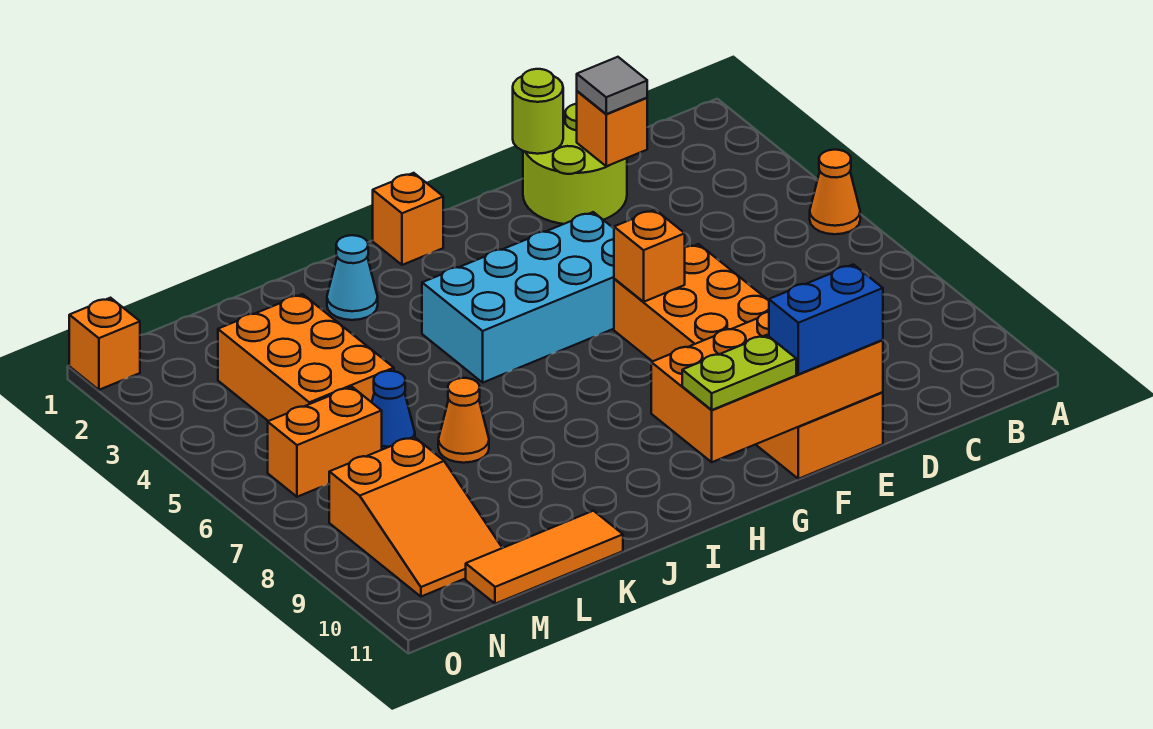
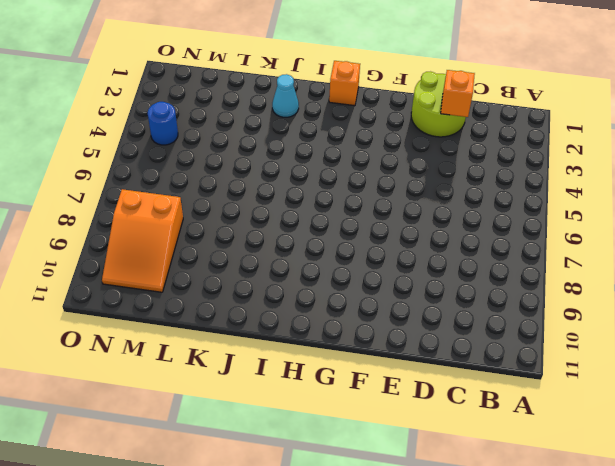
blue 1x1 round brick [148,102,178,145] -> none
none -> orange 1x1 cone [810,150,860,234]
none -> orange 2x6 brick [614,244,883,479]
none -> cyan 2x4 brick [422,212,614,382]

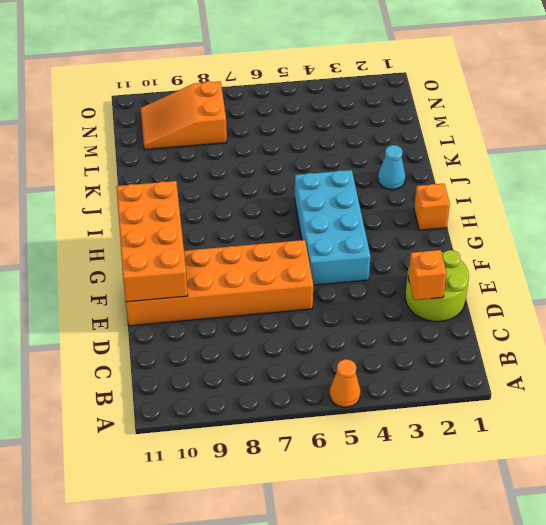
none -> orange 1x1 cone [438,378,489,463]
none -> orange 1x3 tile [466,511,623,604]
none -> orange 2x3 brick [218,294,394,421]

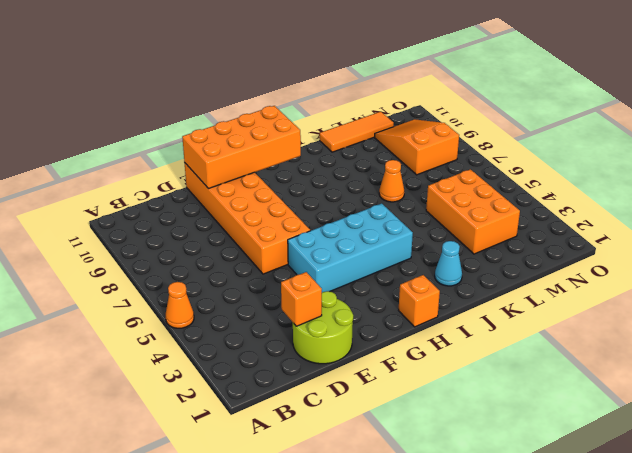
none -> blue 1x1 cone [372,371,415,450]
none -> orange 1x2 brick [268,387,382,497]
none -> orange 1x1 brick [69,298,140,390]

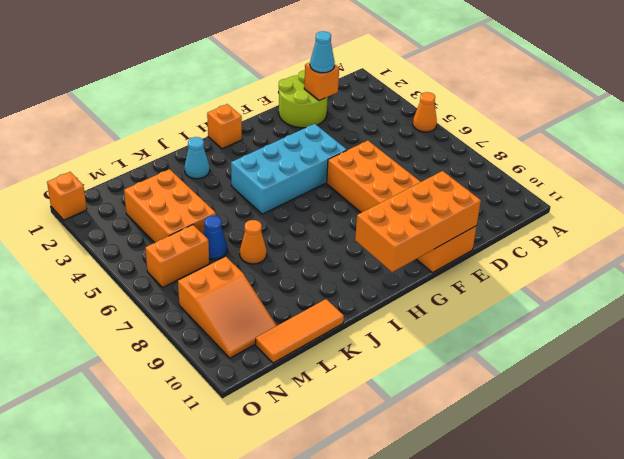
cyan 1x1 cone [310,31,335,73] -> grey 1x1 tile [577,57,647,114]
none -> lime 1x1 round brick [513,69,563,154]
none -> orange 1x1 brick [614,210,685,302]
none -> blue 1x2 brick [769,264,883,374]

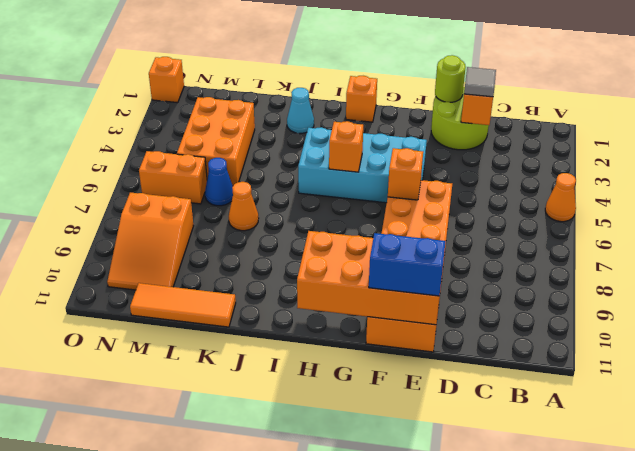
orange 1x1 brick [329,121,363,172] -> none
none -> lime 1x2 plate [682,335,796,410]

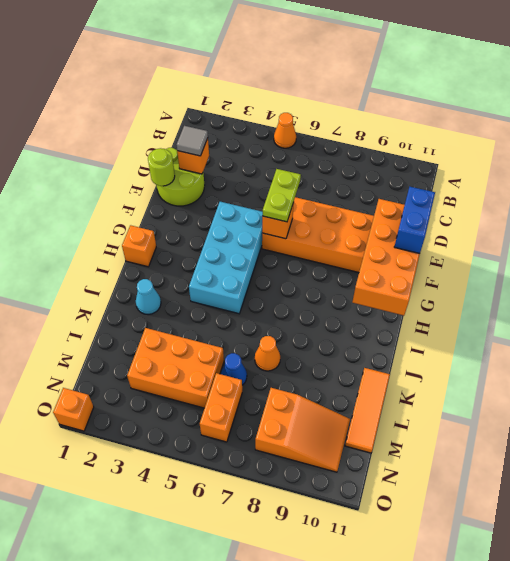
lime 1x2 plate [262,169,301,222] -> lime 1x2 plate moved to [682,335,796,410]

